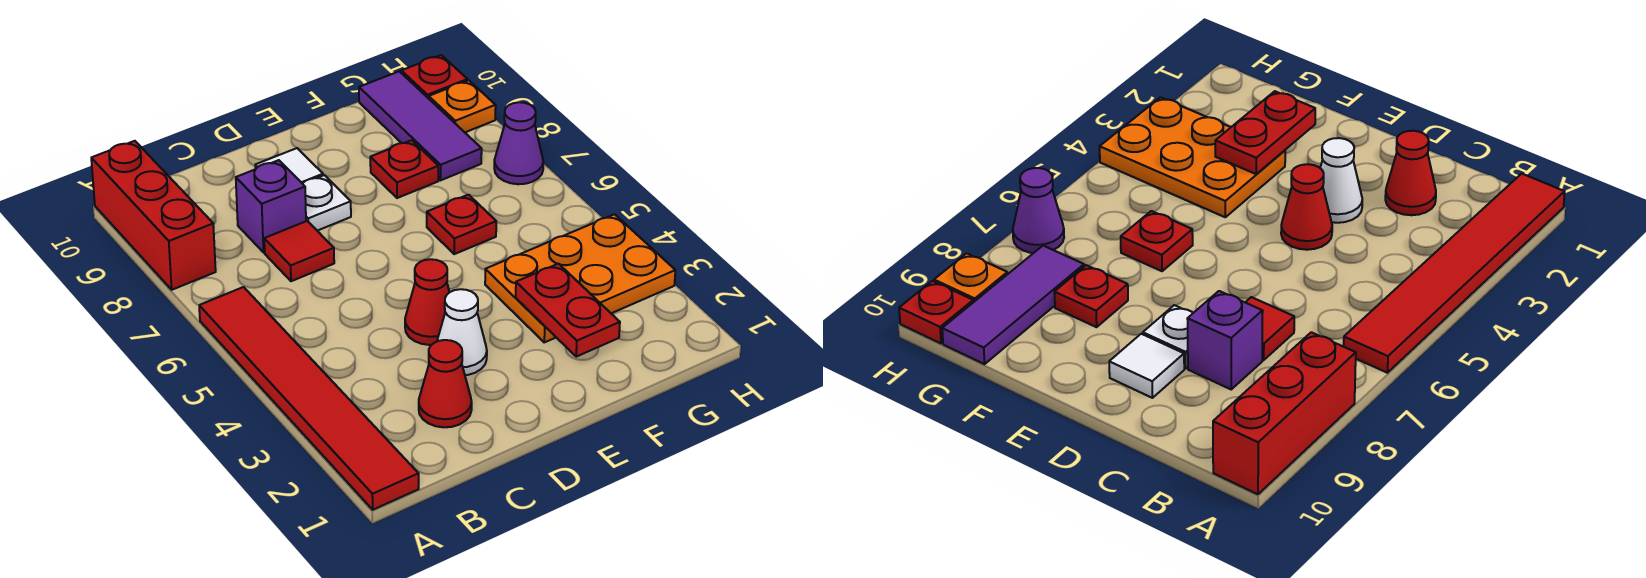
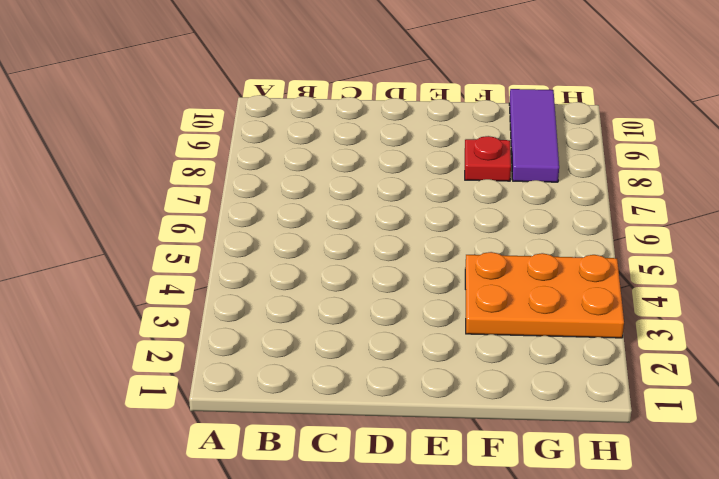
none -> red 1x6 tile [199,287,419,510]
none -> red 1x3 brick [91,141,216,290]
none -> red 1x1 cone [419,340,472,427]

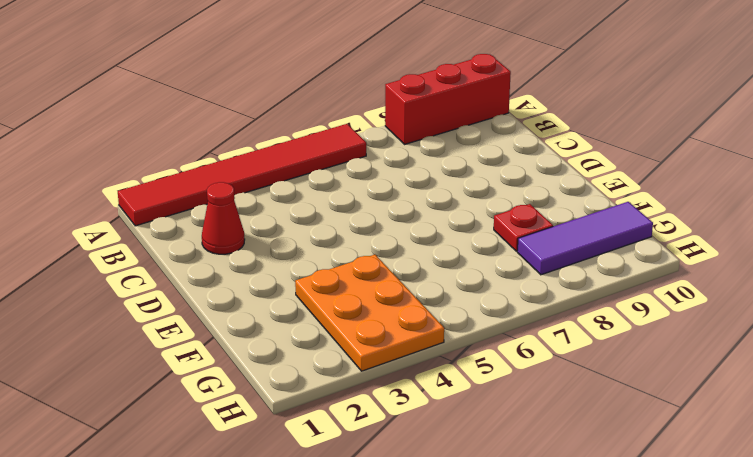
none -> red 1x1 tile [264,221,334,281]
none -> purple 1x1 brick [236,160,306,252]
none -> white 1x1 cone [437,289,487,375]

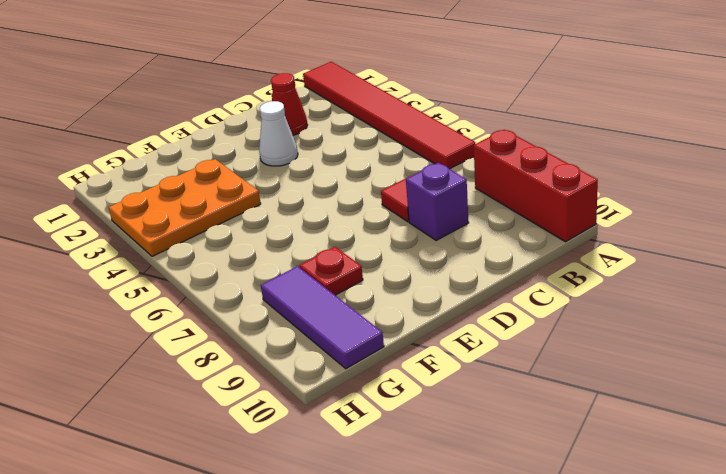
none -> red 1x1 cone [405,259,450,345]
none -> white 1x1 plate [302,175,351,231]
none -> white 1x1 tile [255,148,323,183]

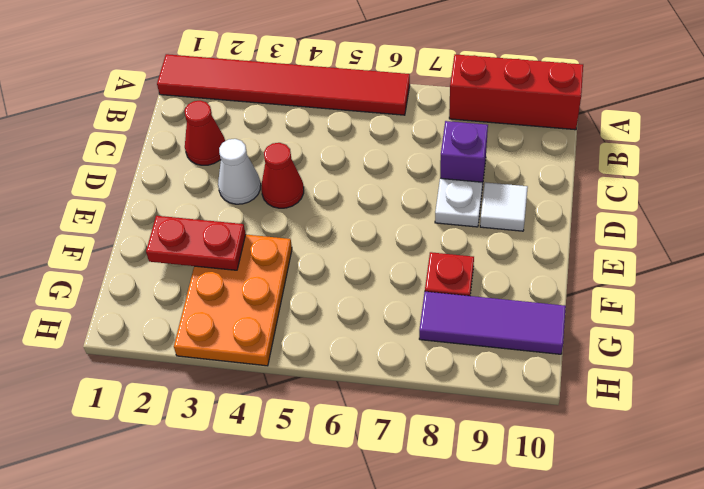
none -> red 1x1 tile [264,221,334,281]
none -> red 1x1 plate [427,195,496,254]
none -> purple 1x1 cone [494,102,543,184]

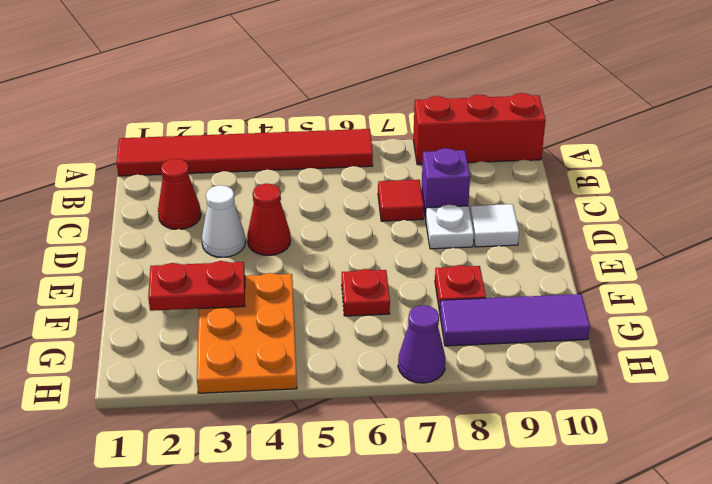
none -> orange 1x1 plate [429,80,496,132]
none -> red 1x1 plate [401,55,468,99]

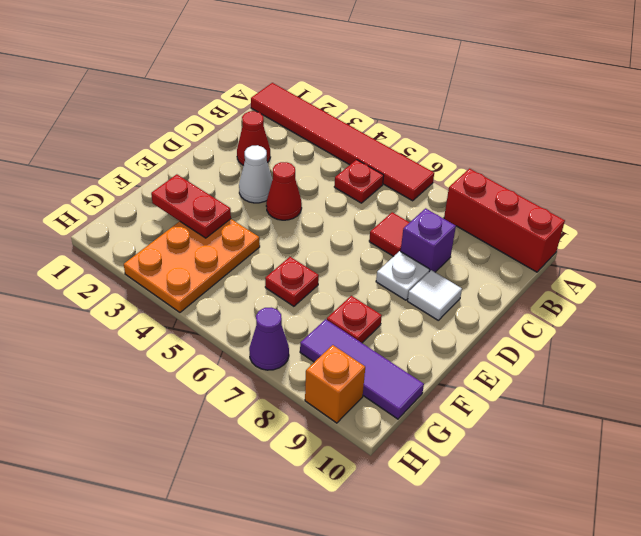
red 1x1 plate [334,160,384,203] -> red 1x1 plate moved to [401,55,468,99]
orange 1x1 brick [305,345,365,423] -> orange 1x1 plate [429,80,496,132]

